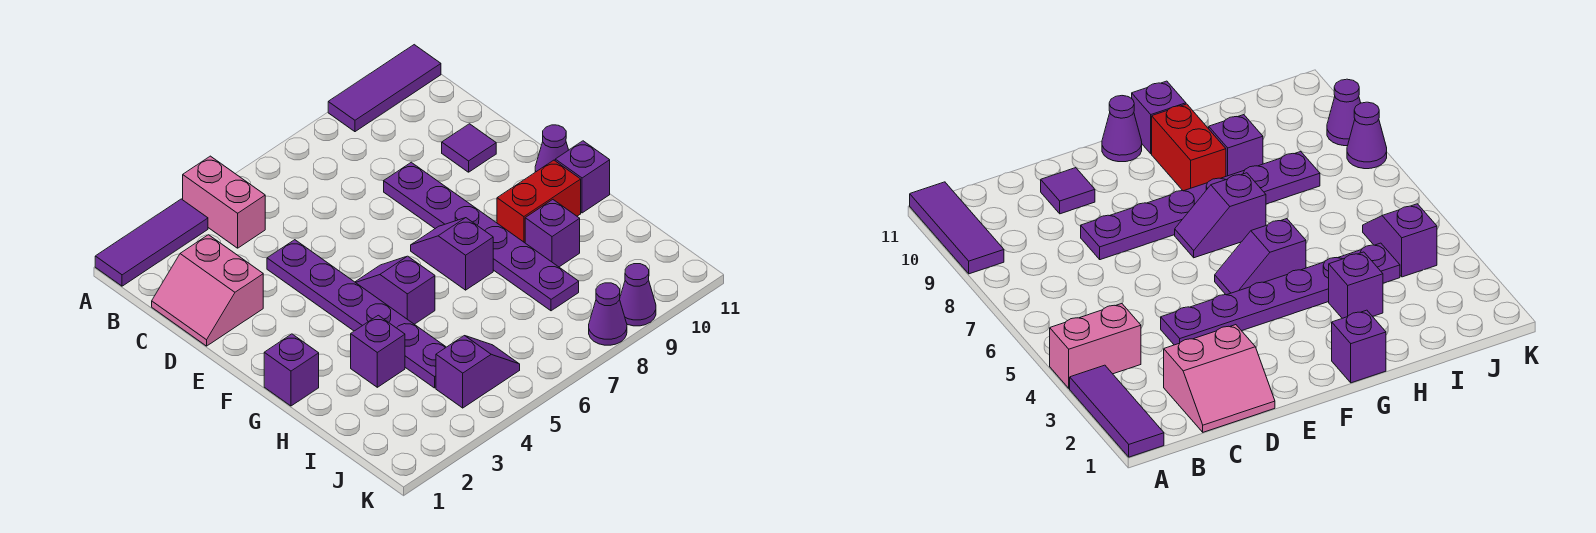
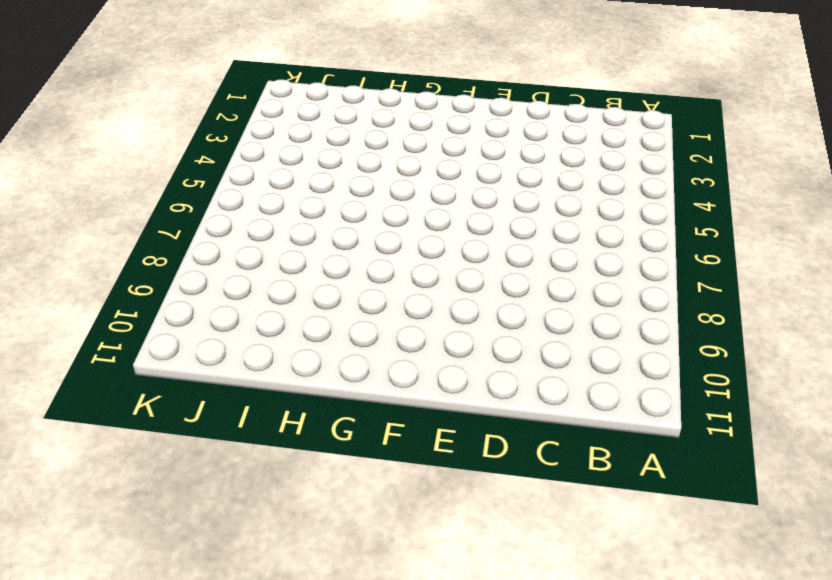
none -> purple 1x3 tile [95,199,208,286]
none -> pink 1x2 brick [183,156,265,248]
none -> purple 1x3 tile [328,45,441,132]

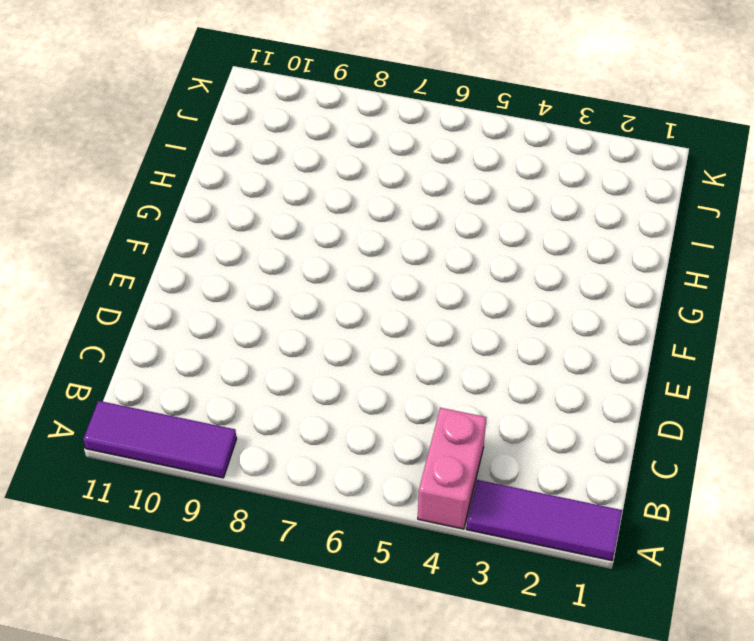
none -> pink 2x2 slope [152,235,263,346]
none -> purple 1x6 plate [267,240,446,388]
none -> purple 1x6 plate [384,162,579,311]

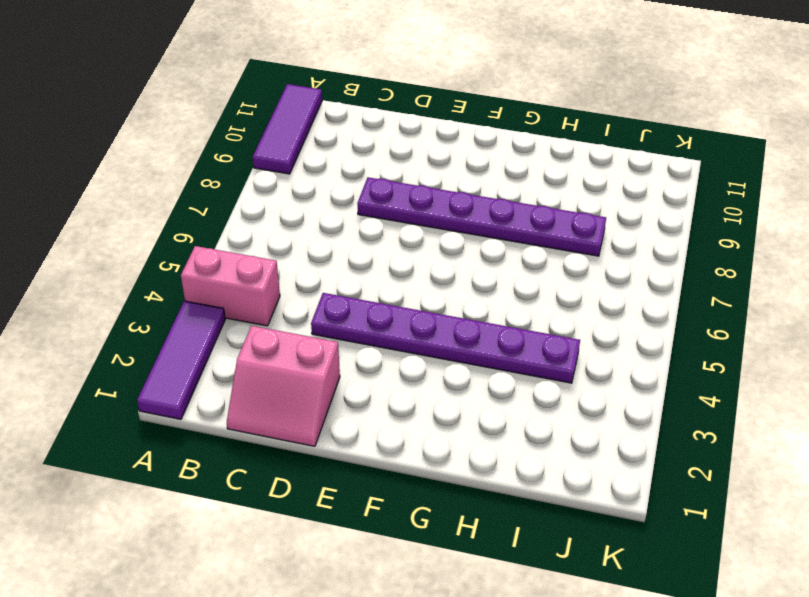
none -> purple 1x1 tile [442,124,496,172]
none -> purple 1x2 slope [355,256,435,324]
none -> purple 1x2 slope [411,218,493,290]

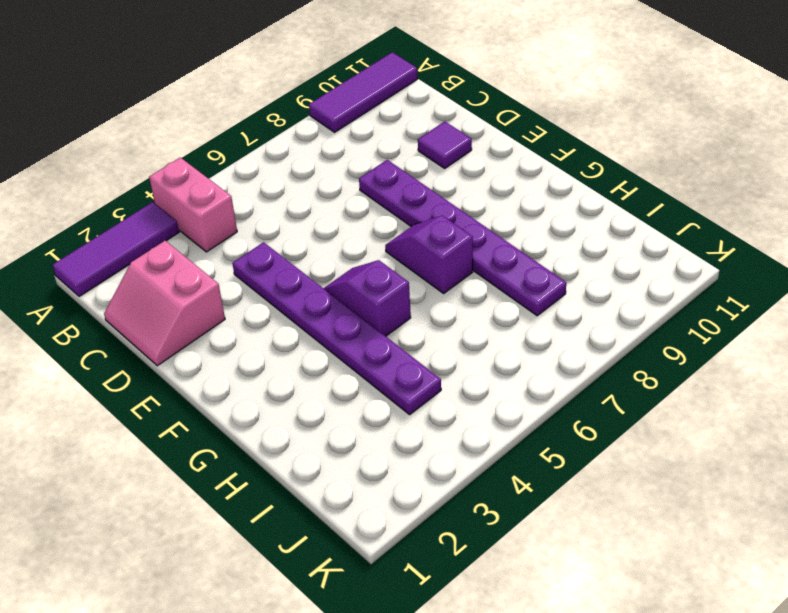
none -> purple 1x1 cone [535,125,568,172]
none -> purple 1x1 brick [264,334,319,406]
none -> red 1x2 brick [497,160,581,243]

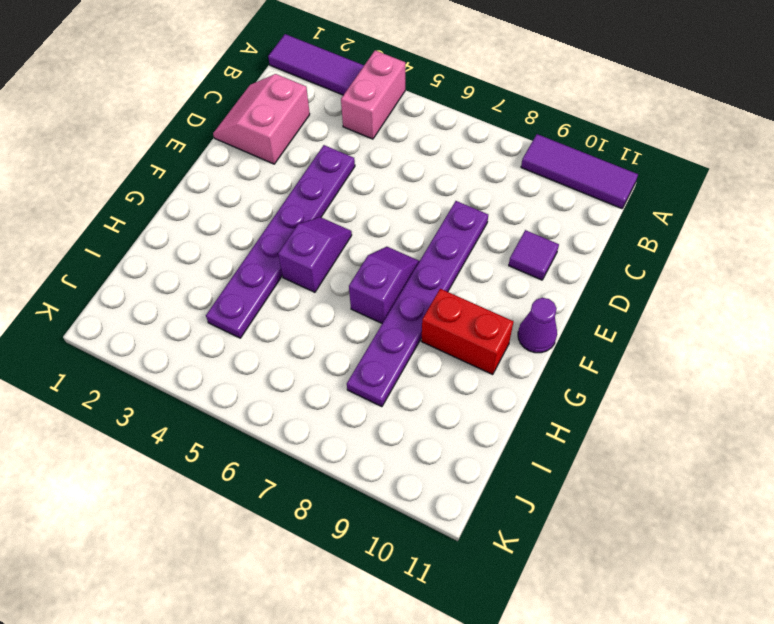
none -> purple 1x1 brick [264,334,319,406]
none -> purple 1x1 brick [555,141,610,213]
none -> purple 1x1 brick [351,315,405,387]

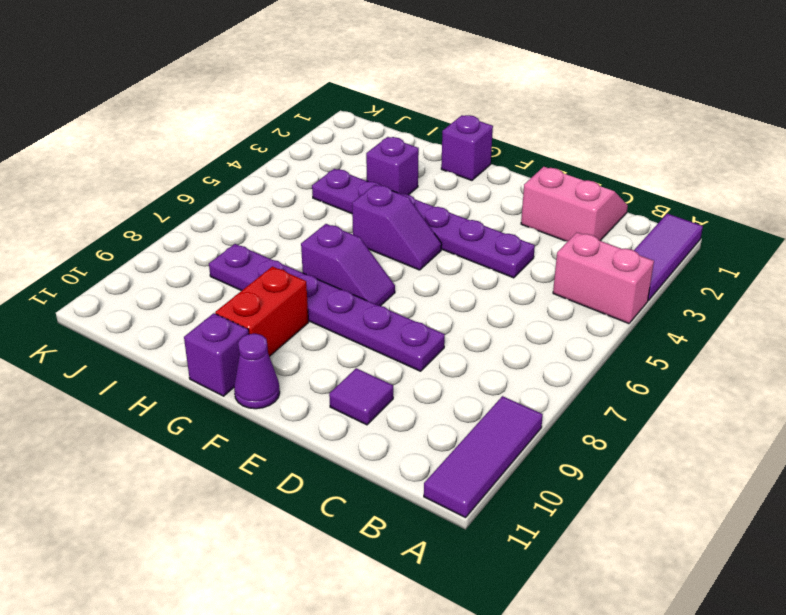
none -> purple 1x1 brick [525,200,580,267]
none -> purple 1x2 slope [436,336,520,408]
none -> purple 1x1 cone [589,283,627,345]

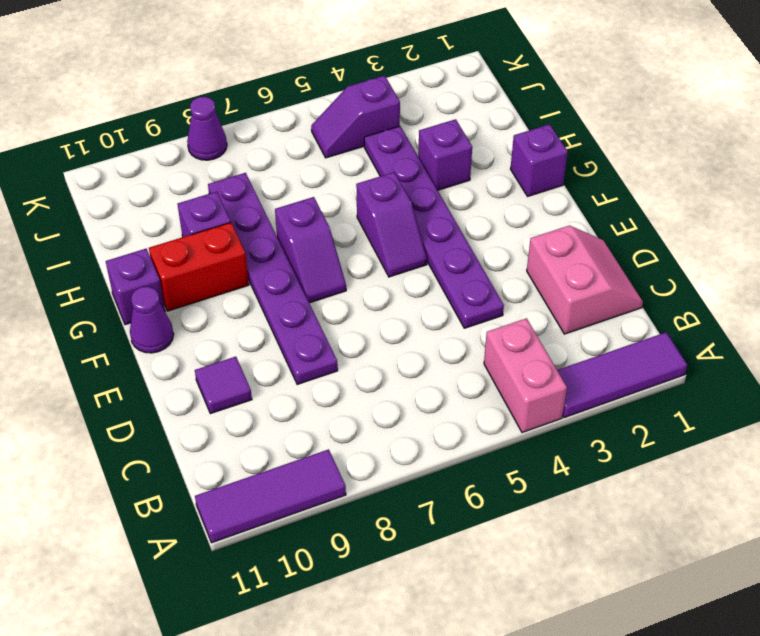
none -> purple 1x1 cone [620,264,656,326]

